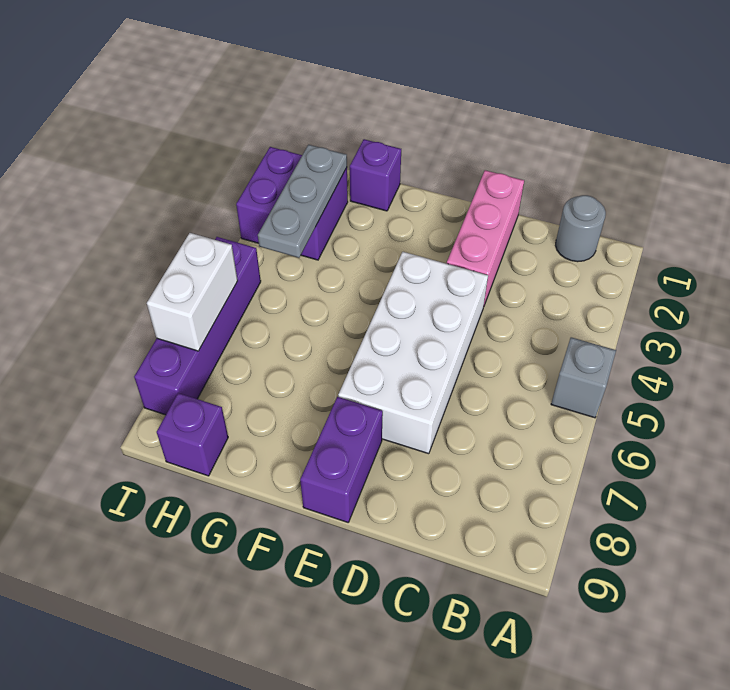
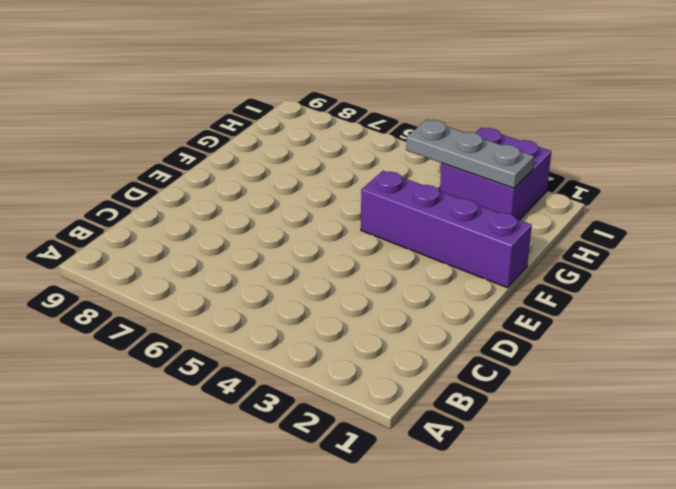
purple 1x4 brick [361,171,532,288] -> purple 1x4 brick moved to [134,237,261,415]
none -> grey 1x1 brick [551,337,616,418]
none -> grey 1x1 round brick [556,195,606,262]

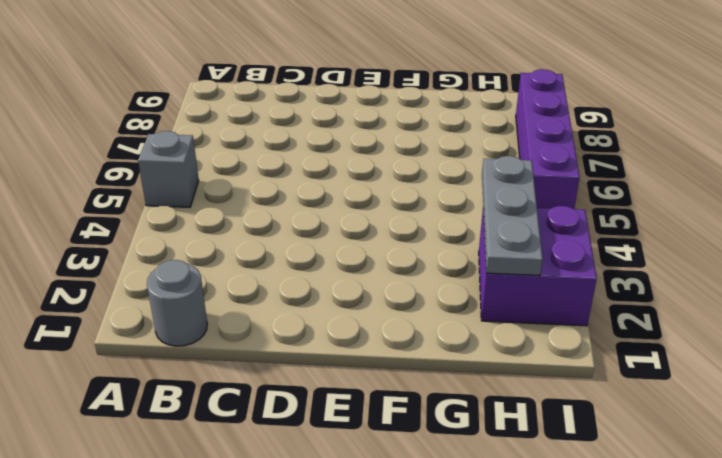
none -> pink 1x3 brick [447,170,524,305]
none -> white 2x4 brick [338,252,488,454]

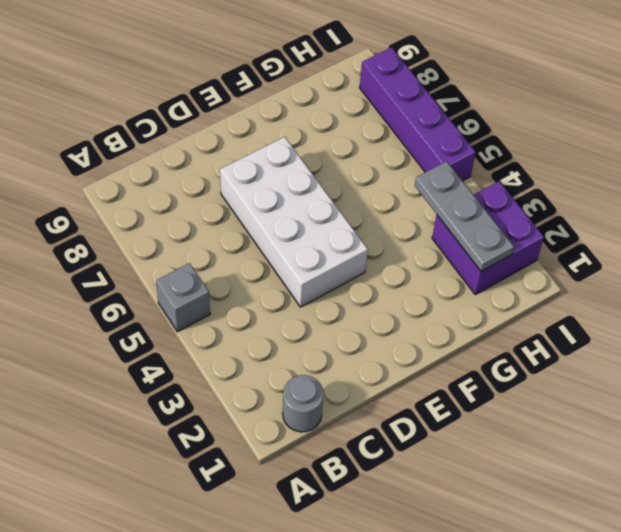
none -> pink 1x3 brick [447,170,524,305]
none -> purple 1x2 brick [300,397,383,522]

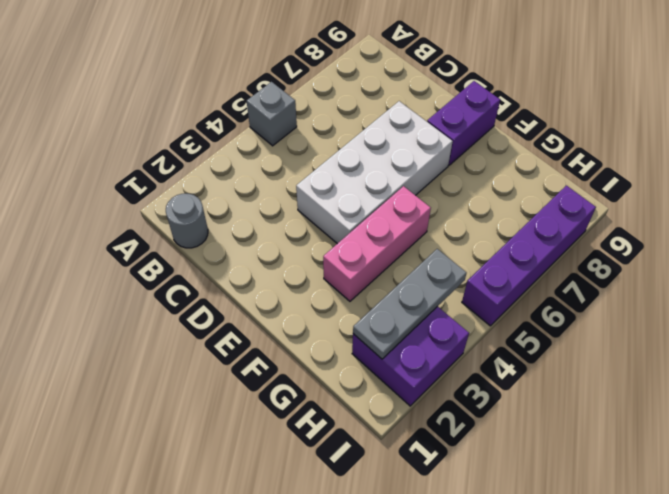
pink 1x3 brick [323,186,431,301] -> pink 1x3 brick moved to [447,170,524,305]
none -> purple 1x1 brick [350,139,401,211]
none -> purple 1x1 brick [157,393,228,476]

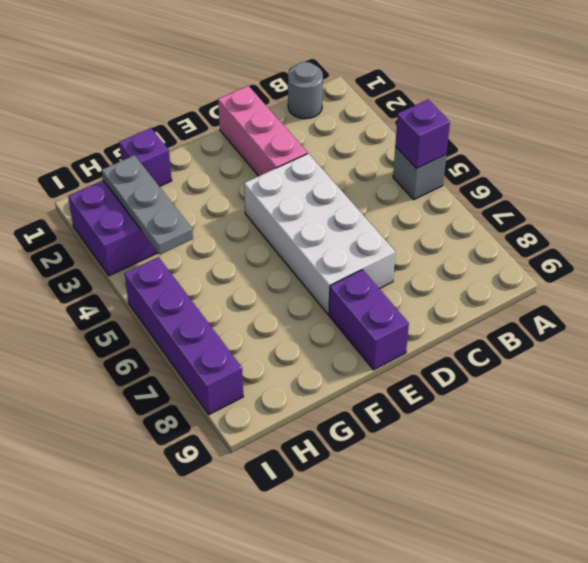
purple 1x1 brick [395,100,450,168] -> purple 1x1 brick moved to [157,393,228,476]
none -> white 1x2 brick [147,233,238,351]

